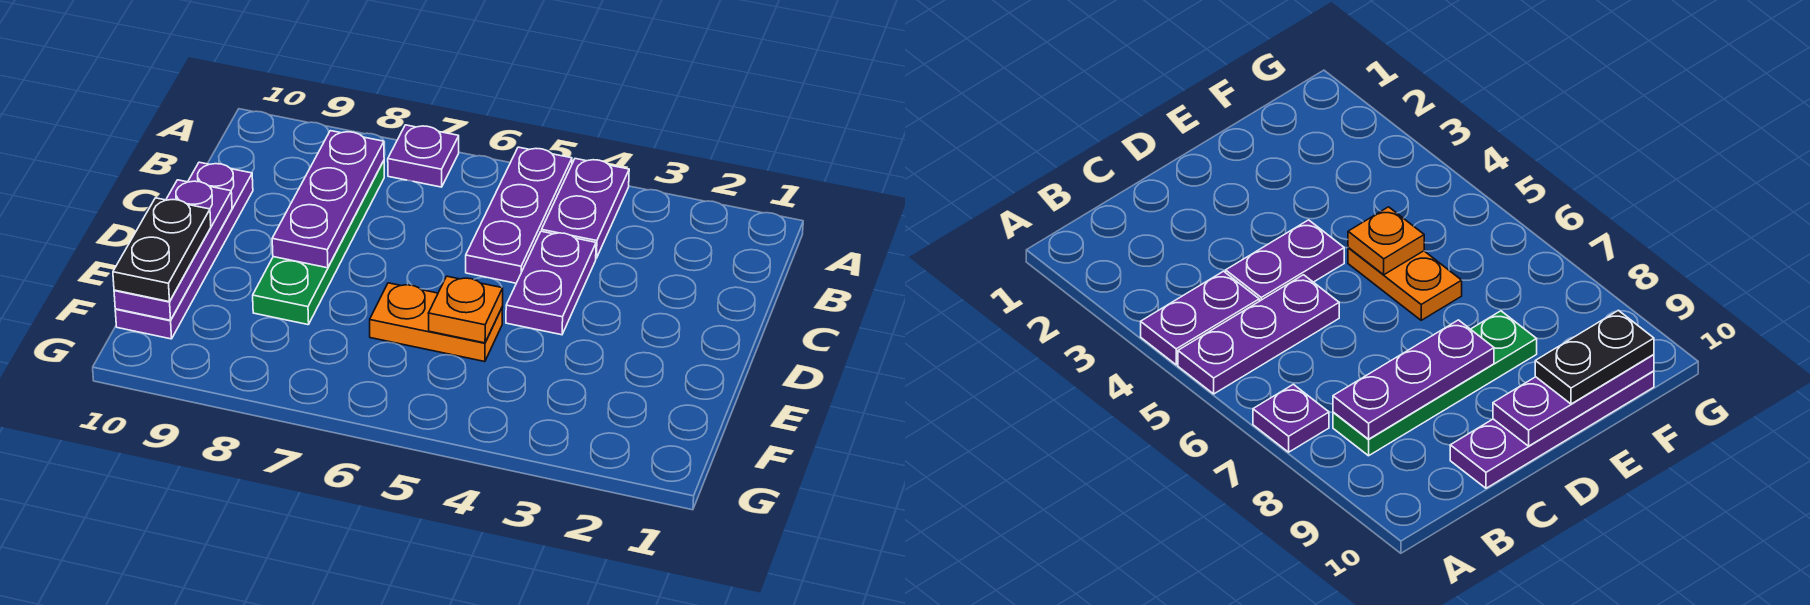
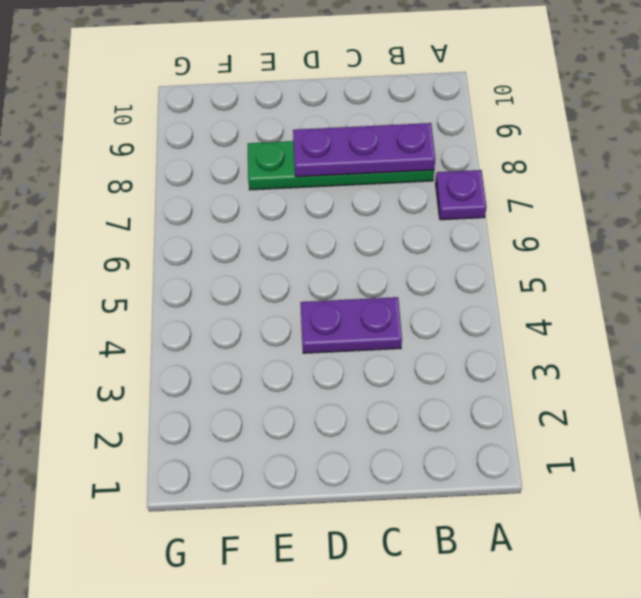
none -> purple 1x2 plate [542,159,629,258]
none -> purple 1x3 plate [466,147,572,283]

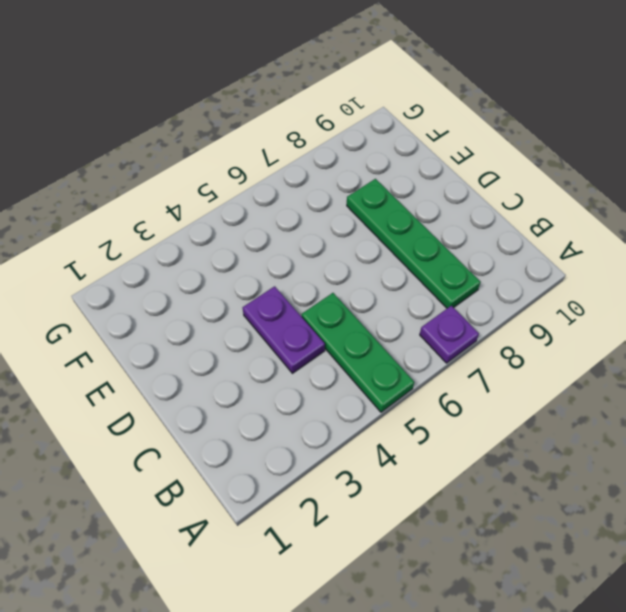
green 1x3 plate [302,293,414,412] -> purple 1x3 plate [466,147,572,283]
none -> purple 1x2 plate [542,159,629,258]
none -> purple 1x4 plate [115,162,253,339]

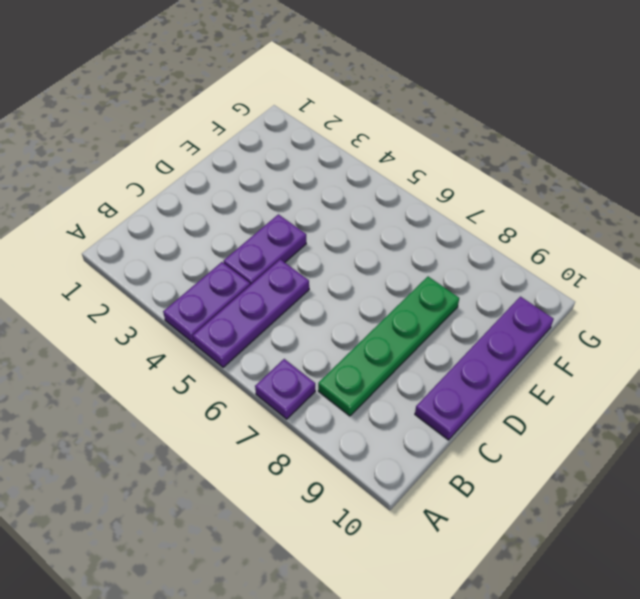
none -> orange 1x2 plate [370,283,503,362]
none -> purple 1x3 plate [272,131,384,268]

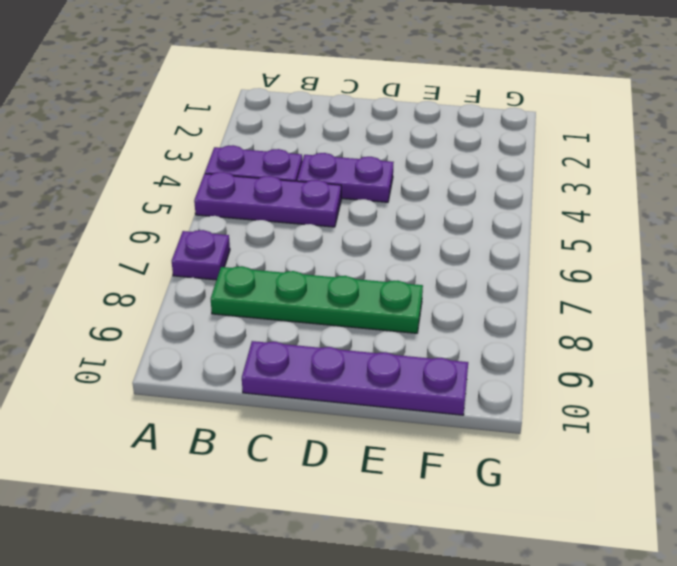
none -> orange 1x2 plate [370,283,503,362]
none -> purple 1x3 plate [272,131,384,268]

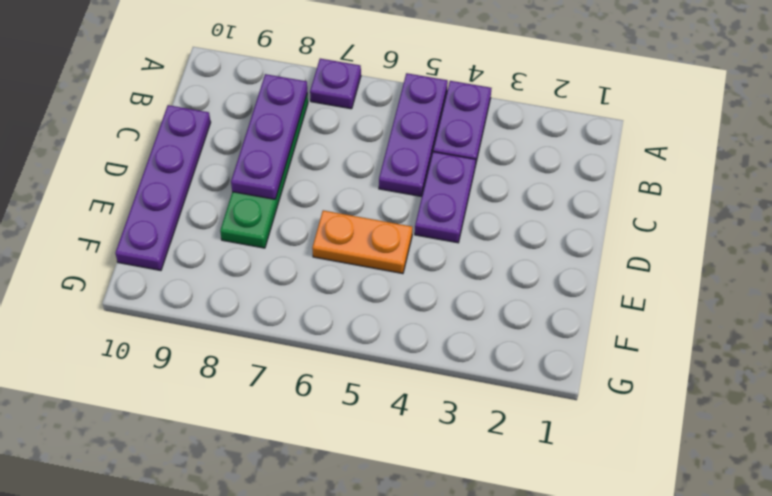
none -> purple 1x3 plate [114,180,232,320]
none -> orange 1x1 plate [428,276,503,343]

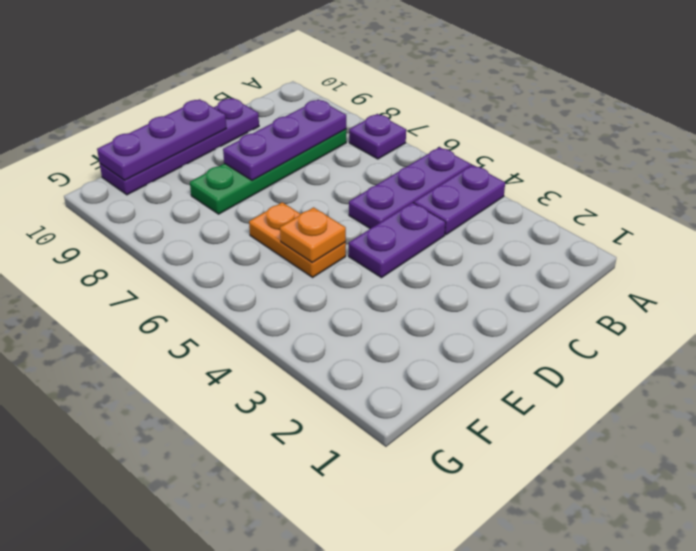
none -> black 1x2 plate [113,198,211,302]

